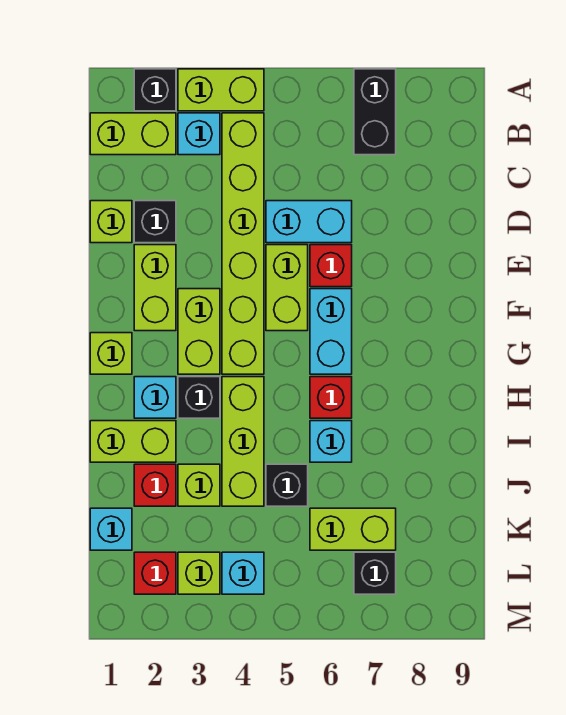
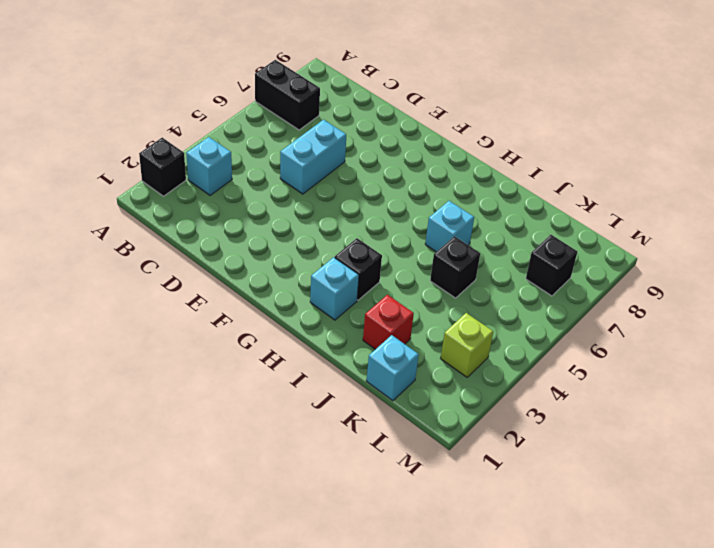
none -> lime 1x2 brick [178,69,264,111]
none -> lime 1x2 brick [90,113,176,155]
none -> lime 1x6 brick [222,113,264,374]
none -> lime 1x1 brick [90,201,132,243]

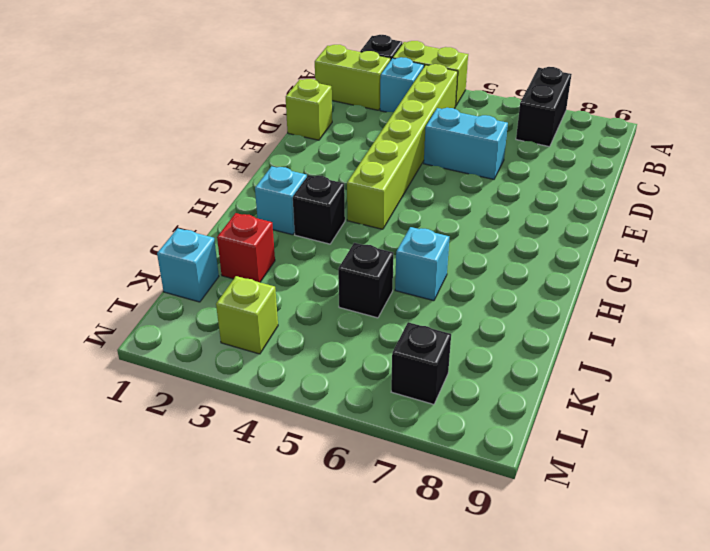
none -> black 1x1 brick [134,201,176,243]
none -> lime 1x2 brick [134,245,176,331]
none -> lime 1x2 brick [266,245,308,331]
none -> red 1x1 brick [310,245,352,287]

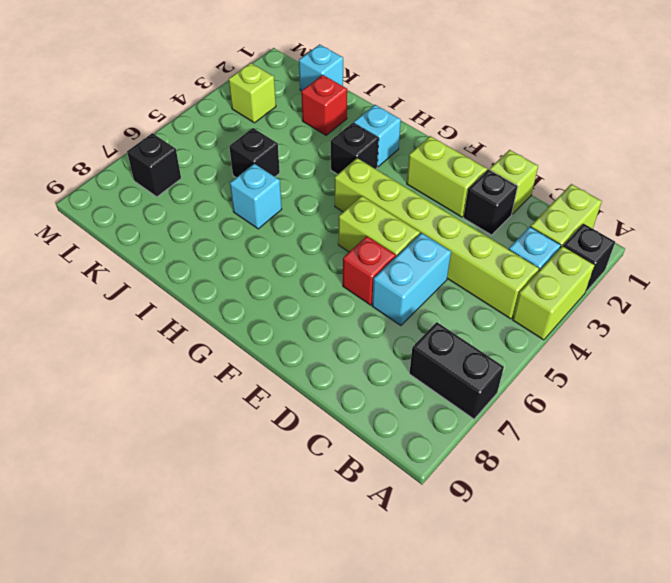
none -> lime 1x2 brick [178,289,220,374]
none -> cyan 1x2 brick [310,289,352,374]
none -> lime 1x1 brick [90,333,132,374]
none -> lime 1x3 brick [222,377,264,506]

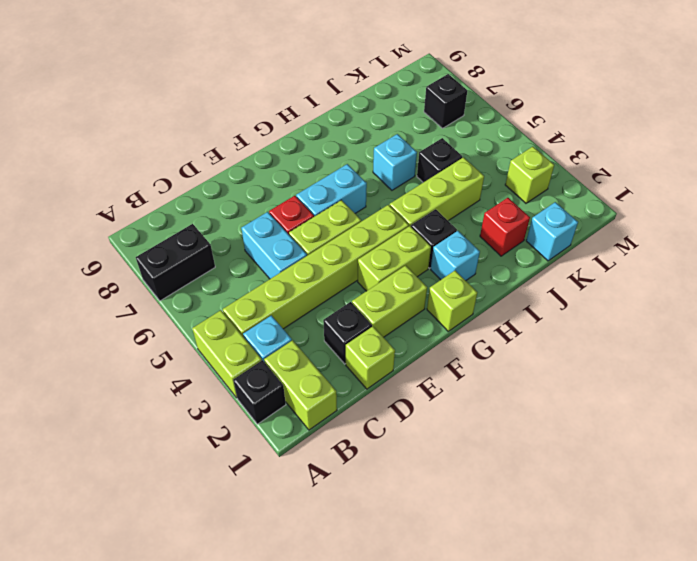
none -> red 1x1 brick [310,377,352,418]
none -> lime 1x2 brick [90,421,176,462]
none -> lime 1x1 brick [178,464,220,506]
none -> lime 1x2 brick [310,508,396,550]

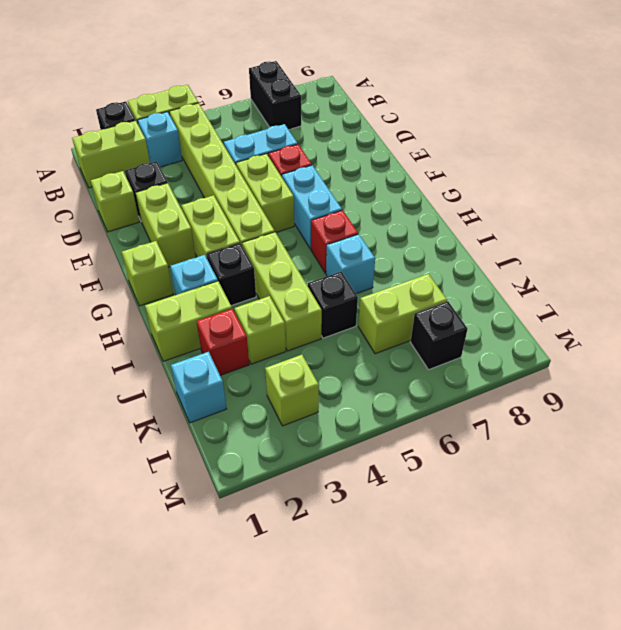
none -> red 1x1 brick [134,552,176,594]
none -> cyan 1x1 brick [222,552,264,594]

